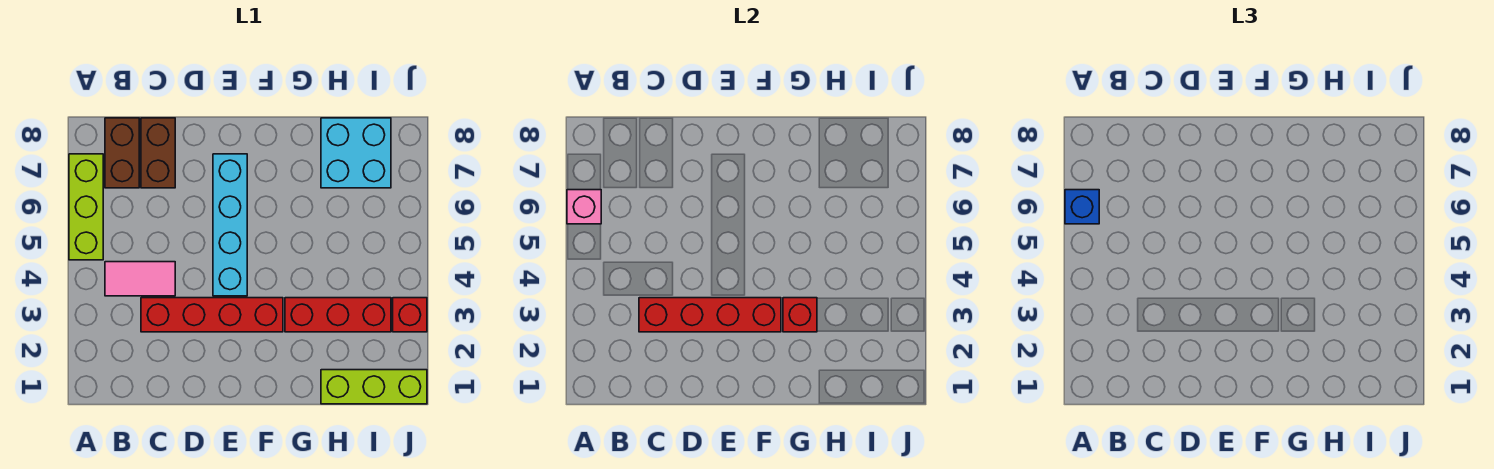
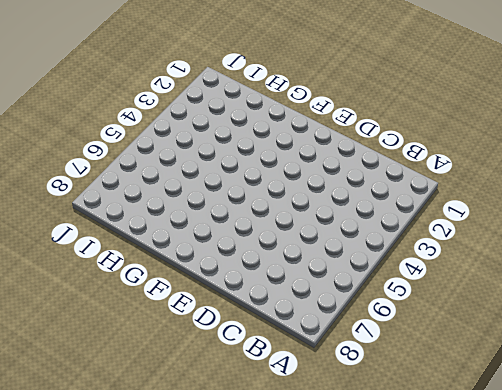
none -> lime 1x3 brick [69,154,103,260]
none -> pink 1x2 tile [105,262,175,296]
none -> brown 1x2 brick [105,118,139,188]

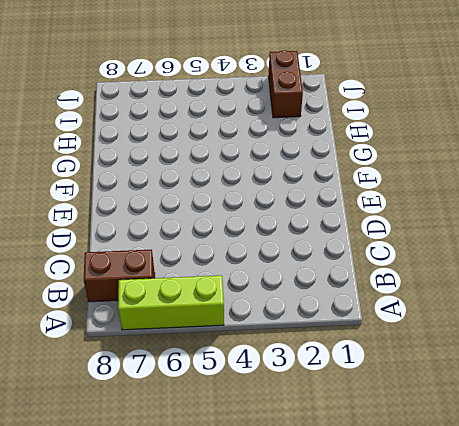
brown 1x2 brick [268,50,303,118] -> brown 1x2 brick turned to [141,118,175,188]
none -> pink 1x2 tile [105,262,175,296]
none -> red 1x4 brick [141,298,283,332]
none -> cyan 1x4 brick [213,154,247,296]

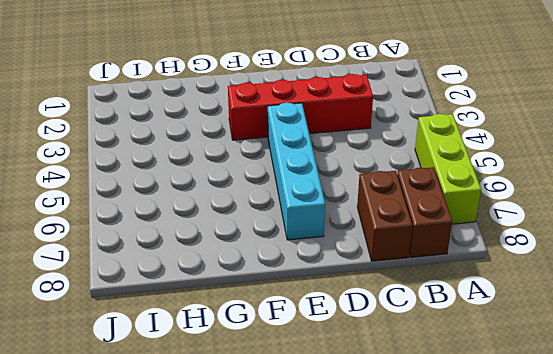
none -> pink 1x2 tile [105,262,175,296]
none -> red 1x3 brick [285,298,391,332]
none -> lime 1x3 brick [321,370,427,404]

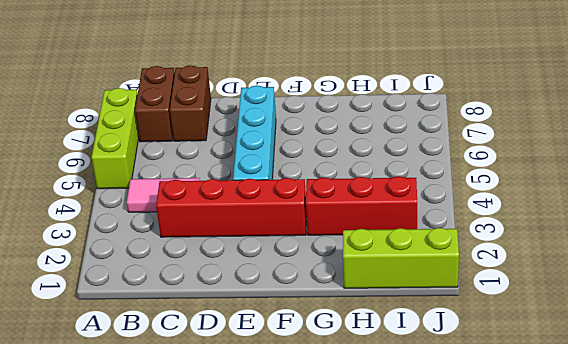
none -> cyan 2x2 brick [321,118,391,188]
none -> red 1x1 brick [393,298,427,332]
none -> pink 1x1 brick [567,190,601,224]

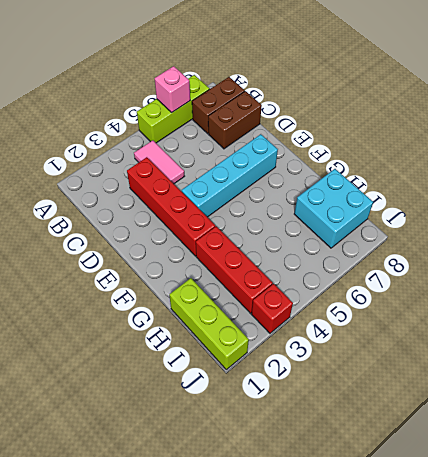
none -> red 1x4 brick [639,298,781,332]
none -> red 1x1 brick [783,298,817,332]
none -> blue 1x1 brick [1065,190,1099,224]

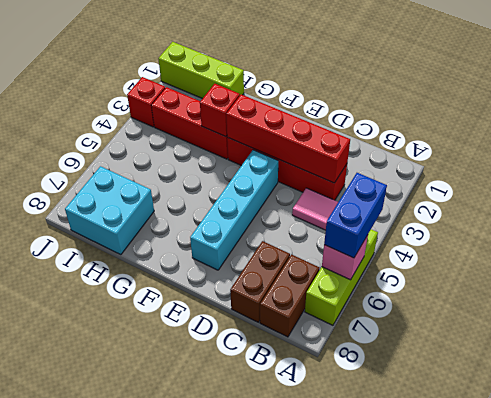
blue 1x2 brick [324,173,387,258] -> blue 1x1 brick [1065,190,1099,224]

